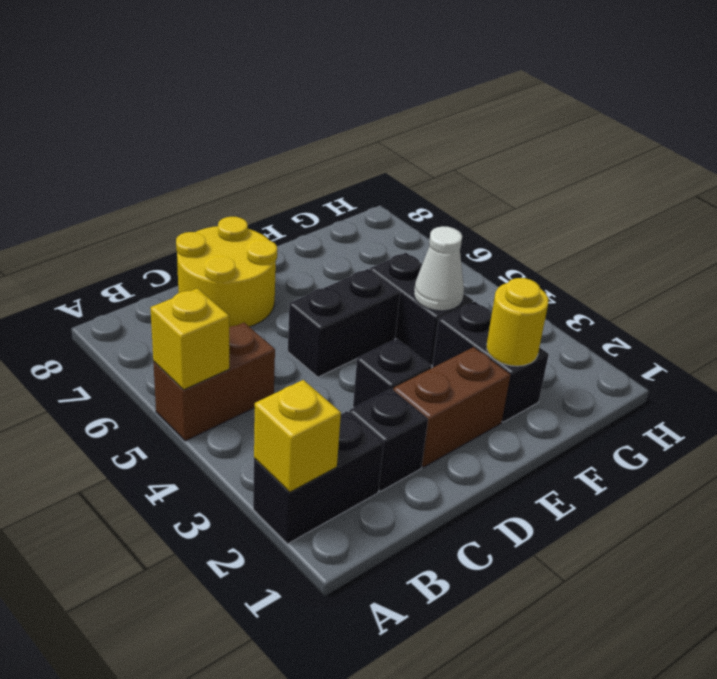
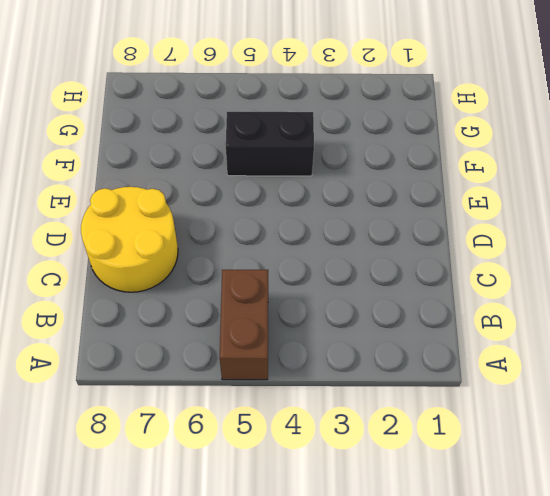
none -> black 1x2 brick [253,411,384,544]
none -> black 1x1 brick [349,389,428,491]
none -> brown 1x2 brick [393,347,510,467]

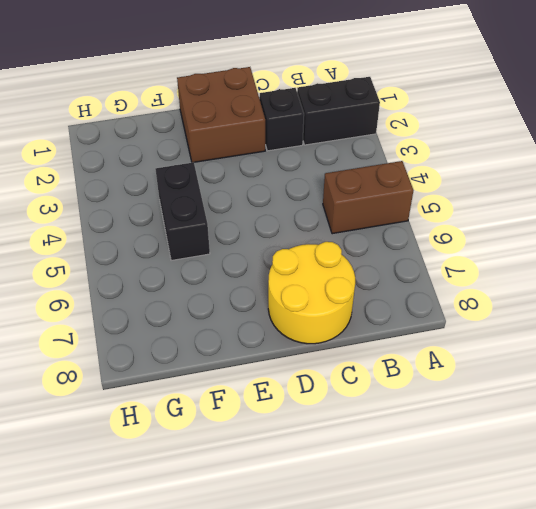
brown 2x2 brick [177,67,265,163] -> brown 1x2 brick [393,347,510,467]
none -> black 1x1 brick [353,339,432,408]
none -> black 1x2 brick [288,269,400,377]
none -> black 1x2 brick [432,302,549,422]

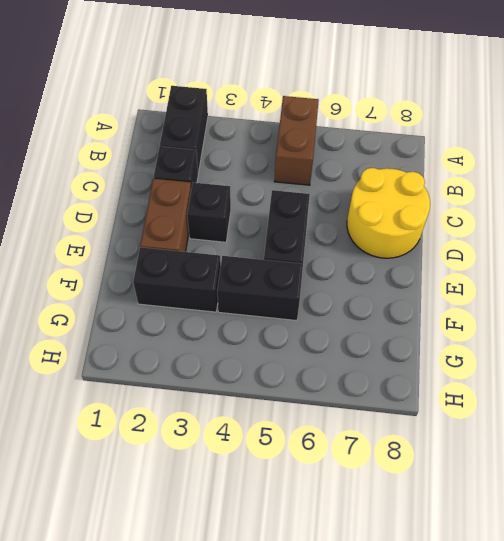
none -> yellow 1x1 brick [254,380,341,492]
none -> yellow 1x1 brick [150,288,229,390]
none -> yellow 1x1 round brick [487,278,548,366]

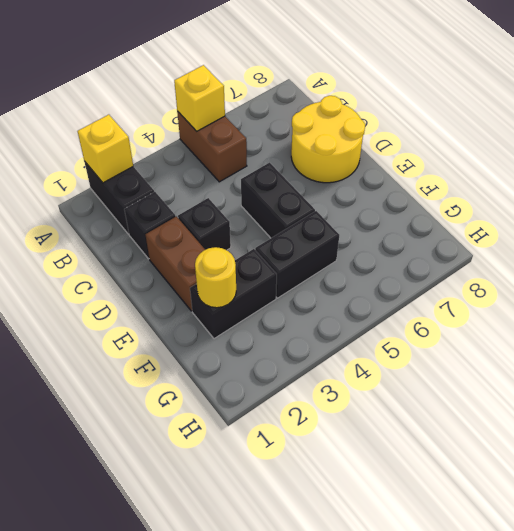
none -> white 1x1 cone [414,226,464,311]

